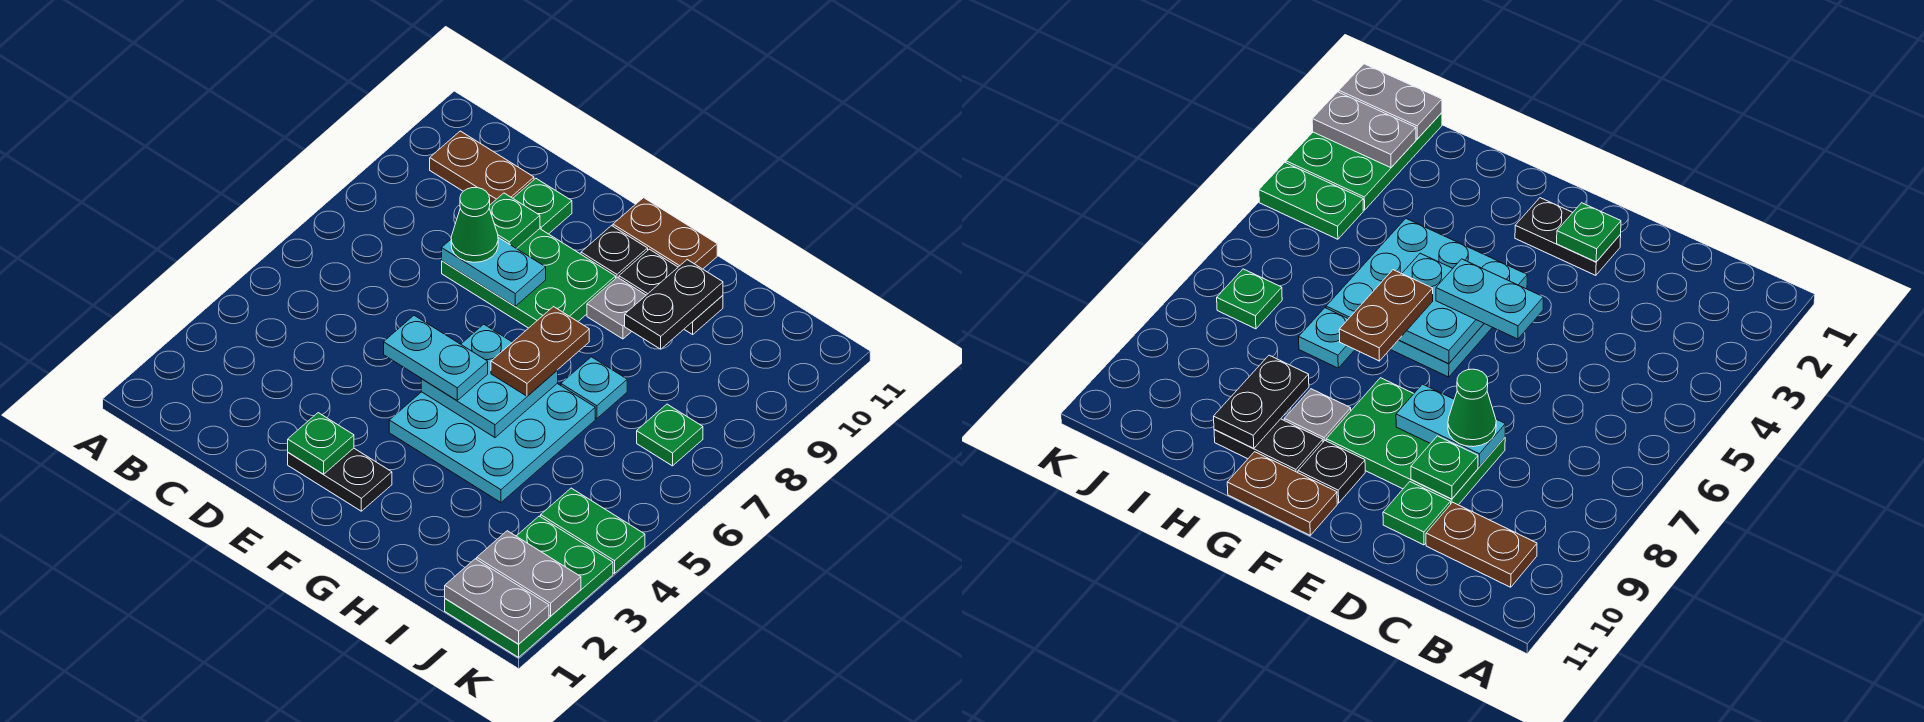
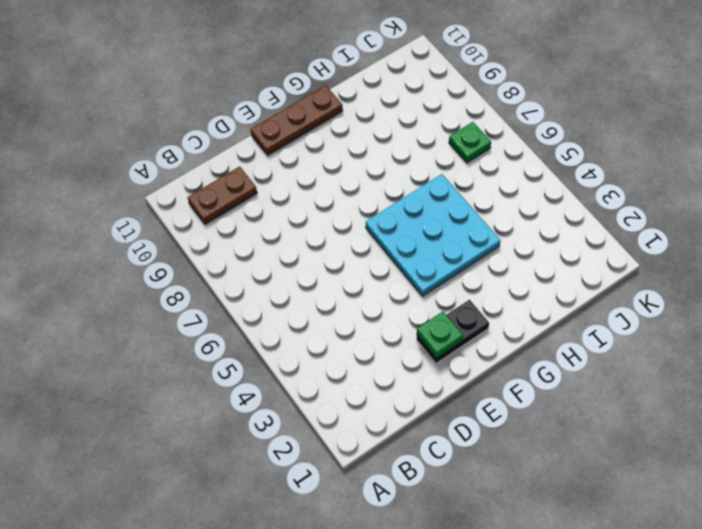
brown 1x3 plate [251,85,343,155] -> brown 1x2 plate [613,198,717,269]
none -> green 2x3 plate [442,229,616,328]
none -> green 1x1 plate [513,179,572,234]
none -> black 1x1 plate [581,226,648,278]

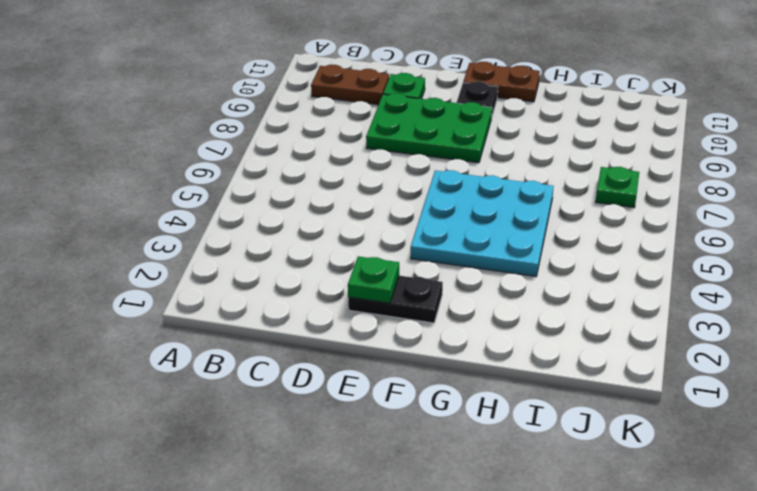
none -> grey 1x1 plate [587,277,646,339]
none -> black 1x2 plate [619,249,723,334]
none -> cyan 1x1 plate [561,357,627,419]

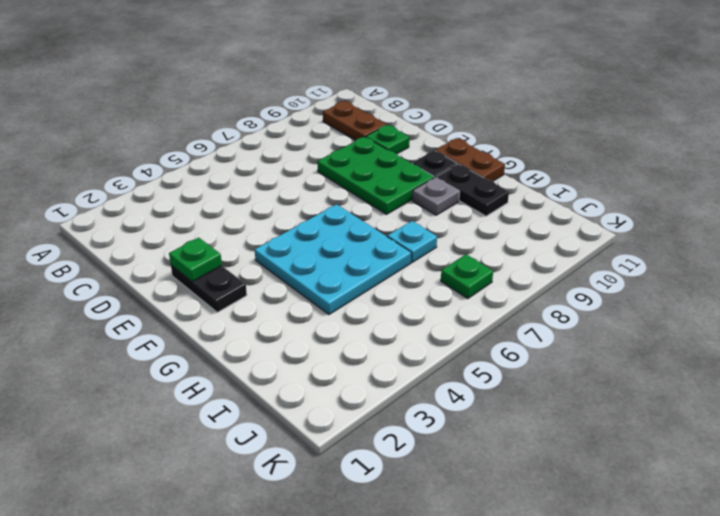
none -> green 2x3 plate [445,516,613,657]
none -> green 1x2 plate [541,488,645,573]
none -> cyan 1x2 plate [442,237,546,306]

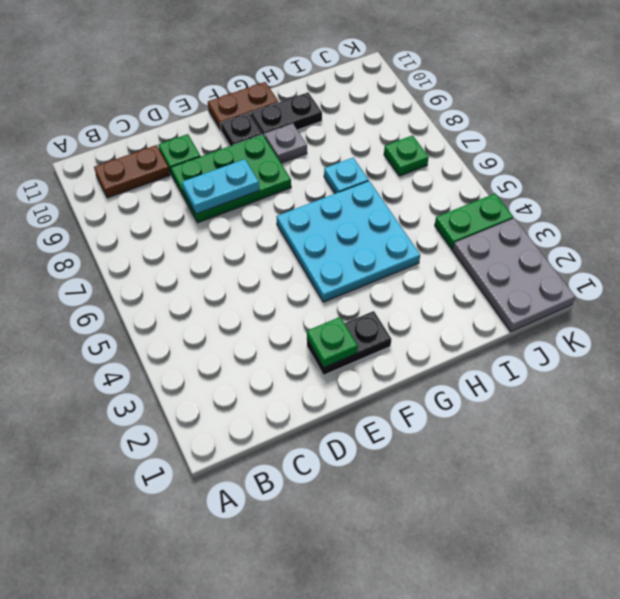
grey 2x3 plate [453,218,576,332] -> green 2x3 plate [445,516,613,657]
none -> green 1x1 plate [489,193,540,249]
none -> cyan 2x2 plate [421,324,558,438]
none -> black 1x2 plate [625,260,723,349]

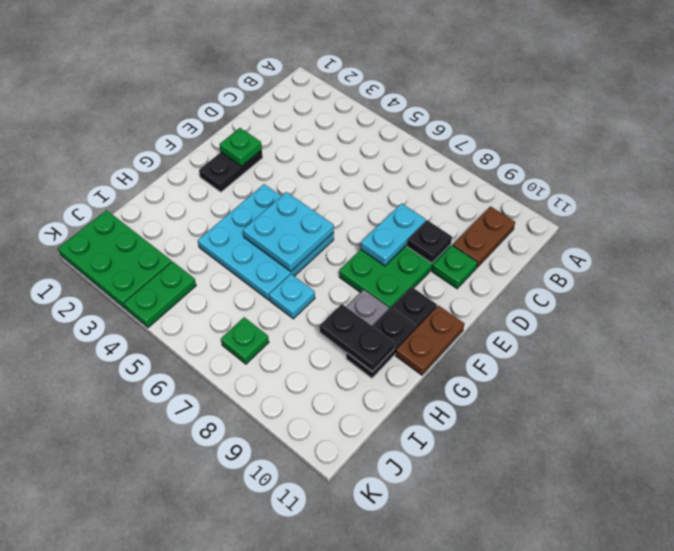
black 1x1 plate [407,220,452,263] -> green 1x1 plate [489,193,540,249]
none -> grey 1x2 plate [445,559,549,644]
none -> grey 1x2 plate [477,531,581,616]
none -> green 1x1 cone [451,188,498,262]

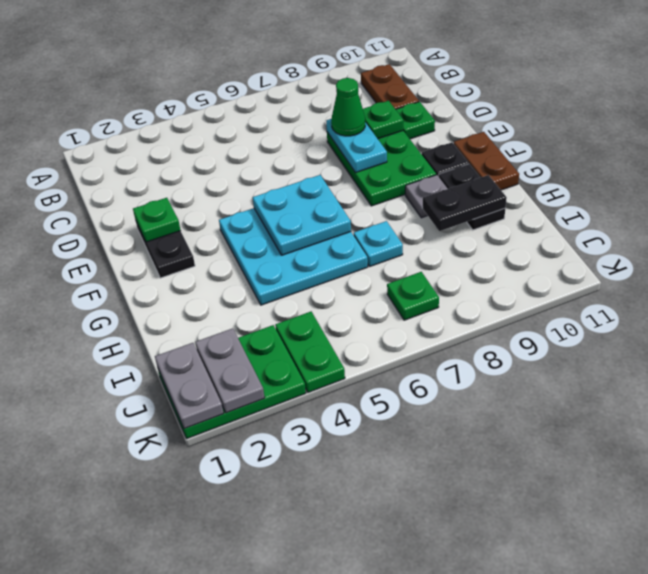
none -> cyan 1x2 plate [384,315,488,400]
none -> brown 1x2 plate [491,307,589,396]

